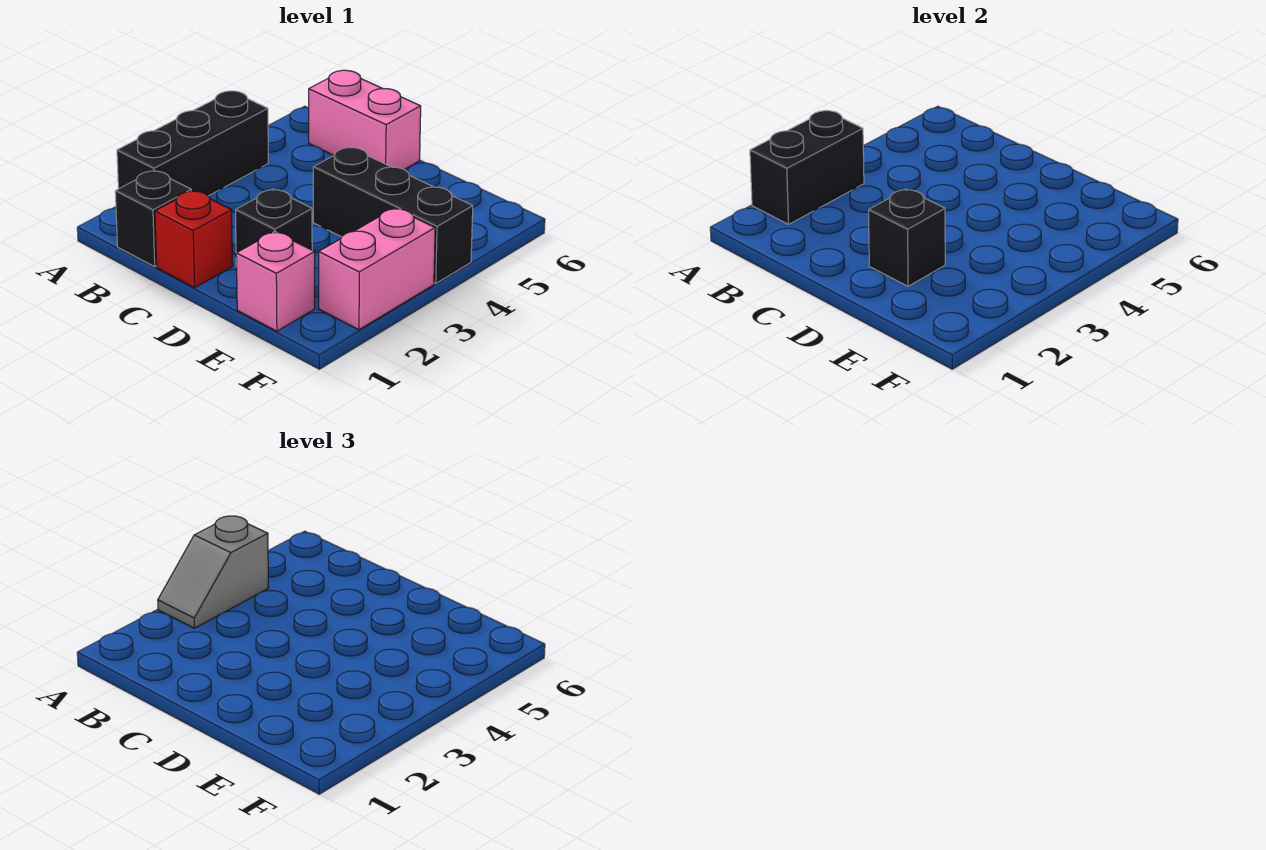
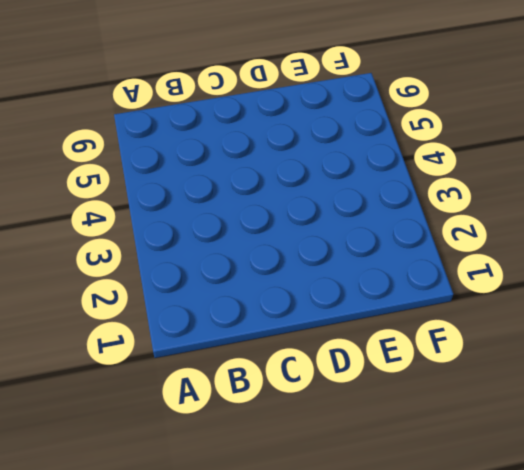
none -> black 1x3 brick [117,91,268,196]
none -> black 1x1 brick [115,171,191,267]

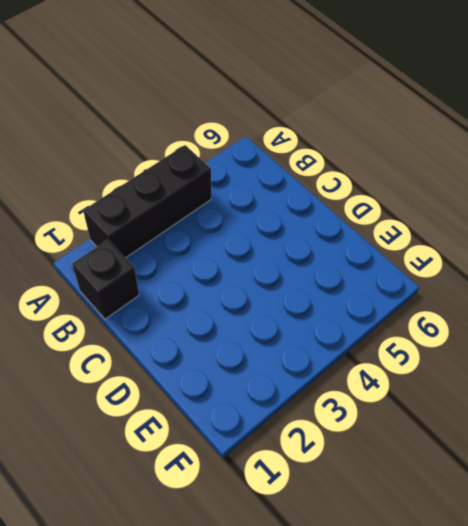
none -> pink 1x2 brick [309,70,421,169]
none -> red 1x1 brick [155,190,233,288]

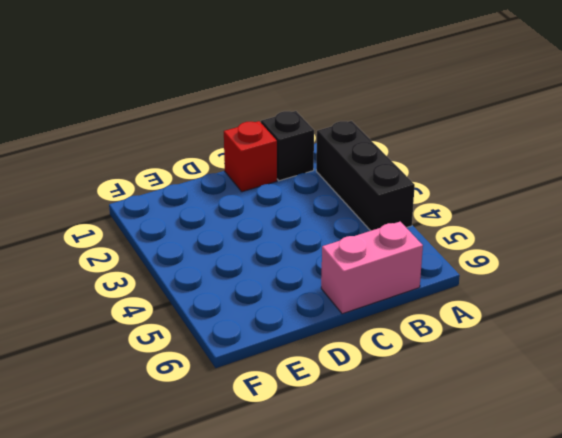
none -> black 1x1 brick [236,189,312,266]
none -> black 1x3 brick [313,147,473,283]

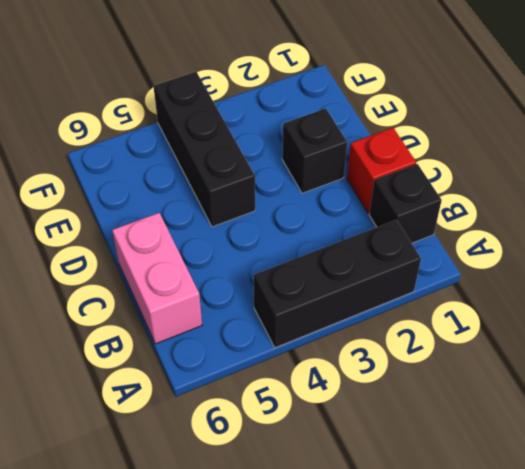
none -> pink 1x1 brick [236,232,315,331]
none -> pink 1x2 brick [319,208,435,330]

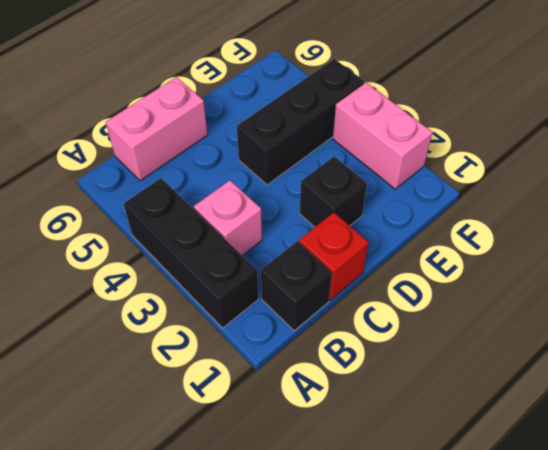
pink 1x1 brick [194,180,262,255] -> pink 1x1 brick moved to [236,232,315,331]
none -> black 1x2 brick [750,111,864,224]
none -> black 1x1 brick [869,189,945,286]

